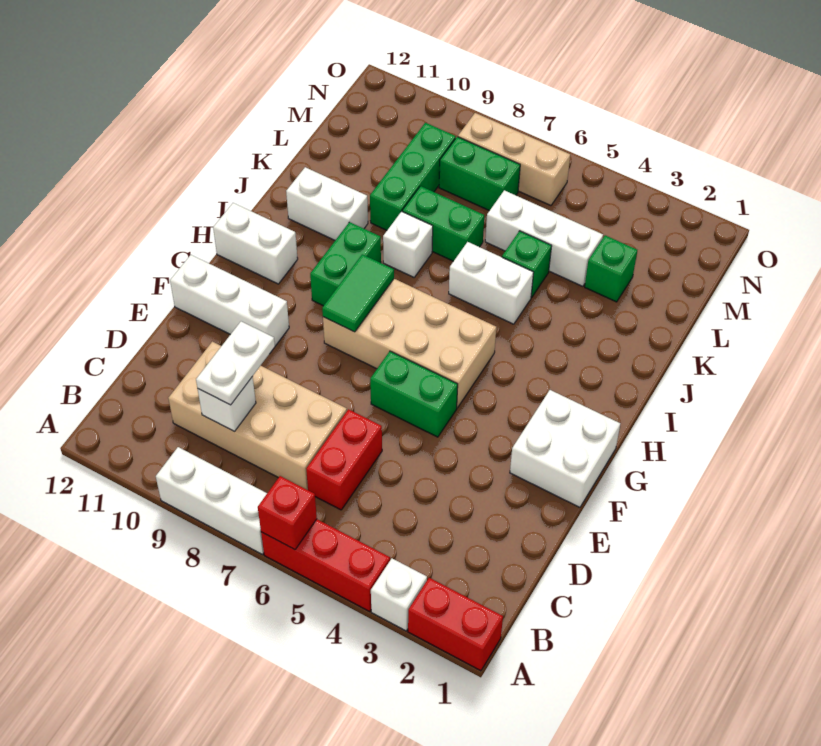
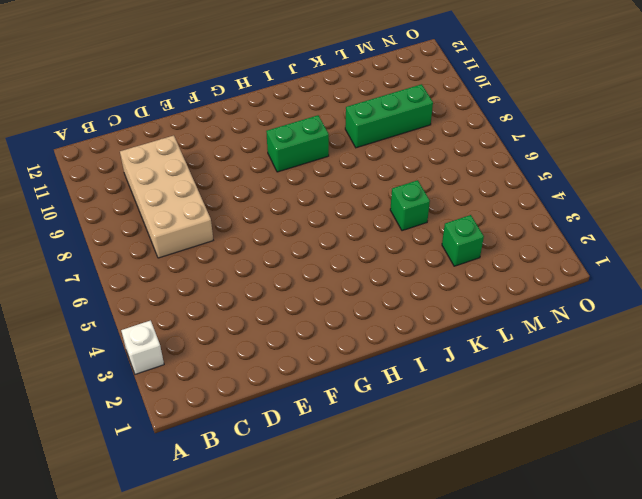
none -> red 1x2 brick [408,578,503,671]
none -> red 1x3 brick [261,519,390,611]
none -> white 1x3 brick [156,447,267,554]

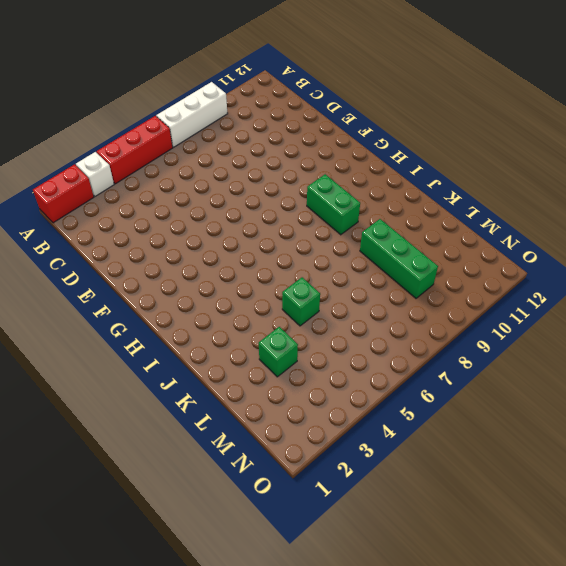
none -> red 1x2 brick [306,409,382,510]
none -> tan 2x4 brick [168,342,347,490]
none -> white 2x2 brick [510,390,620,507]

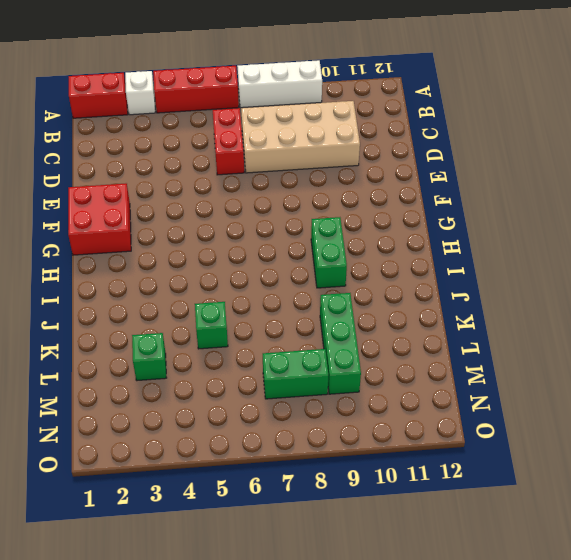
red 2x2 brick [68,184,131,255] -> white 2x2 brick [510,390,620,507]
none -> green 1x2 brick [370,351,458,437]
none -> white 1x3 brick [170,255,289,346]
none -> tan 2x4 brick [323,279,496,408]

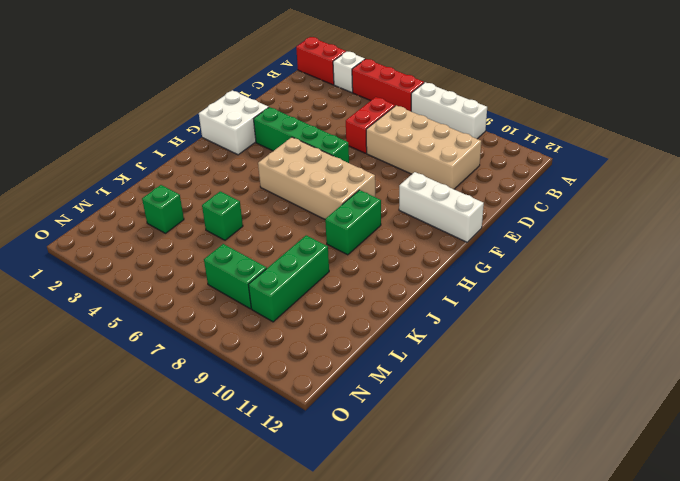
green 1x4 brick [254,107,349,163] -> green 1x2 brick [370,351,458,437]
none -> white 1x2 brick [213,203,298,284]
none -> white 1x2 brick [449,242,534,324]
none -> white 1x1 brick [383,211,433,277]

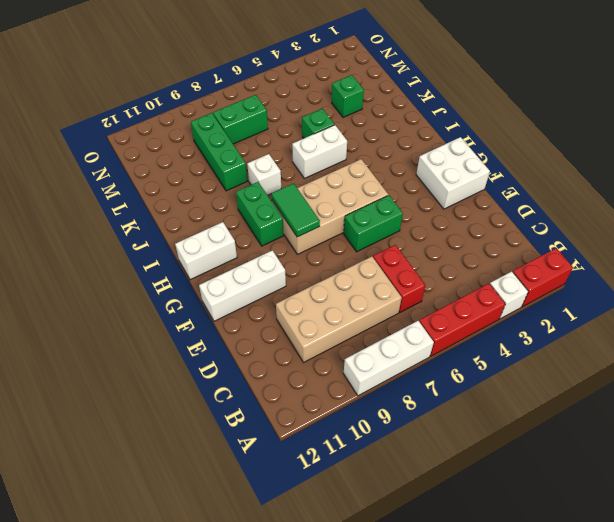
none -> white 1x2 brick [286,167,368,240]
none -> green 1x2 brick [402,186,484,261]
none -> white 1x3 brick [485,190,603,286]

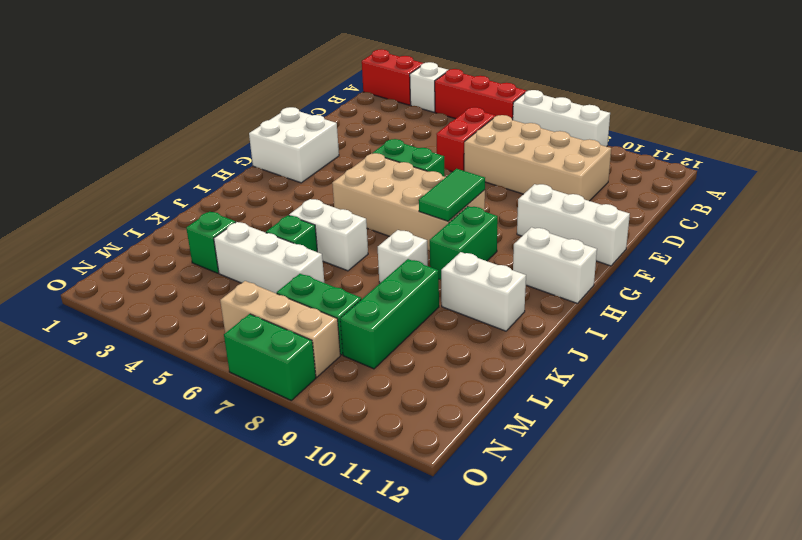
green 1x2 brick [224,314,316,400] -> green 1x2 brick moved to [402,186,484,261]
none -> red 1x1 brick [258,476,317,550]
none -> white 1x1 brick [198,377,256,432]
none -> white 1x2 plate [196,321,275,405]

